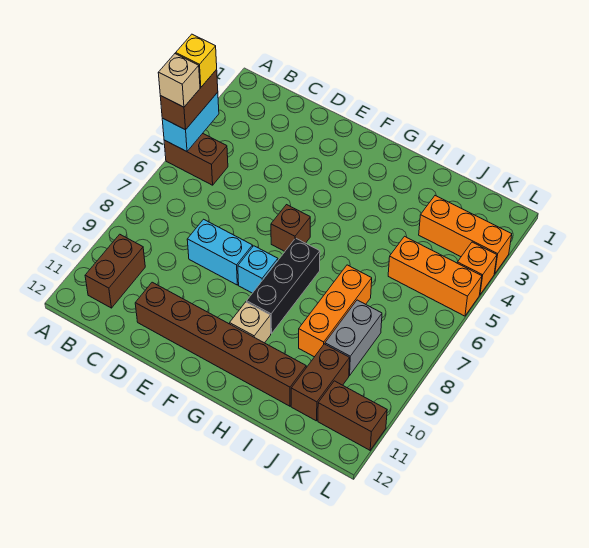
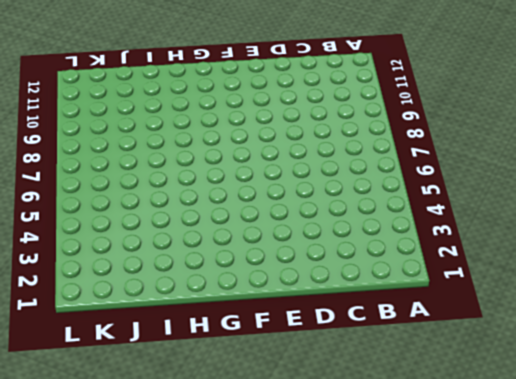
none -> brown 1x2 brick [164,133,228,185]
none -> brown 1x2 brick [85,234,145,308]
none -> cyan 1x2 brick [187,219,253,285]

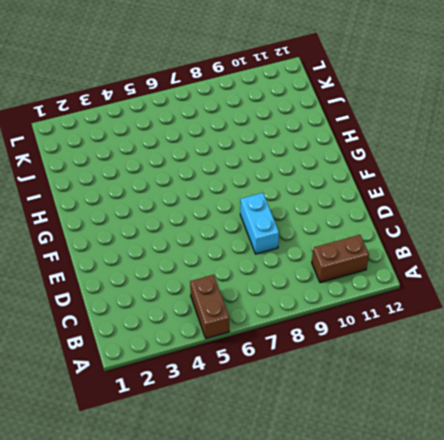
none -> brown 1x6 brick [135,282,306,406]
none -> brown 1x1 brick [271,205,310,251]
none -> cyan 1x1 brick [238,246,278,293]

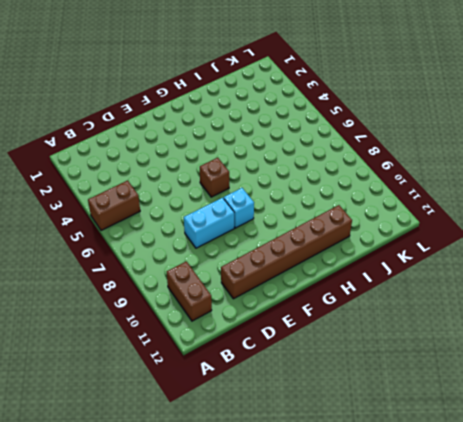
none -> black 1x3 brick [247,238,320,334]
none -> tan 1x1 brick [230,302,271,343]
none -> orange 1x3 brick [299,265,372,357]

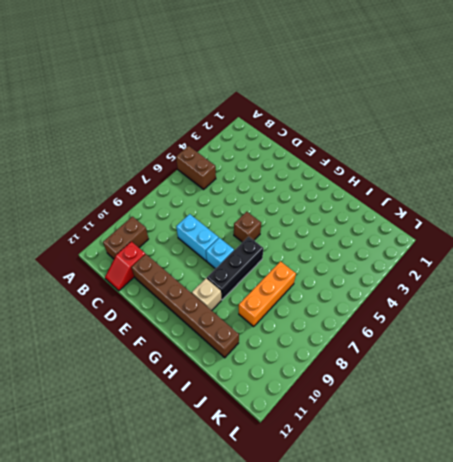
red 1x2 slope [105,242,145,291] -> none
none -> orange 1x3 brick [419,196,512,274]
none -> orange 1x3 brick [388,236,482,316]
none -> grey 1x2 brick [325,300,382,376]

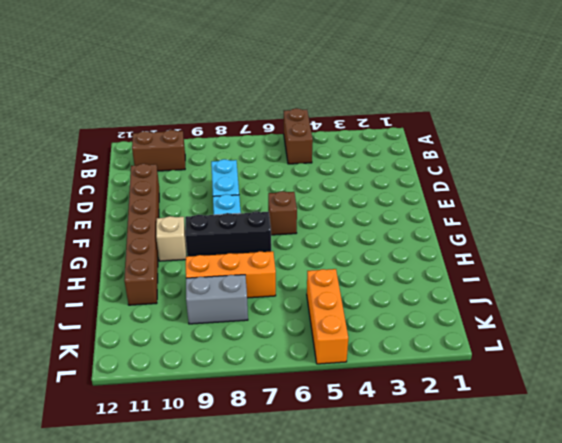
none -> orange 1x3 brick [419,196,512,274]
none -> brown 1x2 brick [291,344,350,421]
none -> brown 1x2 brick [318,381,387,450]

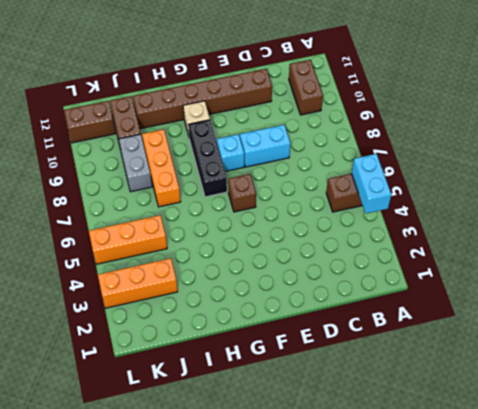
none -> orange 1x1 brick [457,242,497,294]
none -> brown 1x2 brick [160,70,218,130]
none -> yellow 1x1 brick [176,34,217,87]

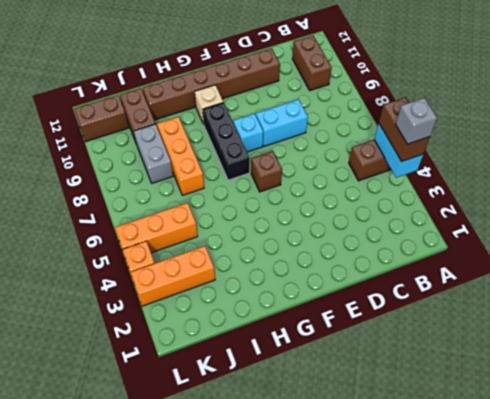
grey 1x1 brick [396,98,437,144] -> yellow 1x1 brick [176,34,217,87]
none -> tan 1x1 brick [158,54,200,107]

